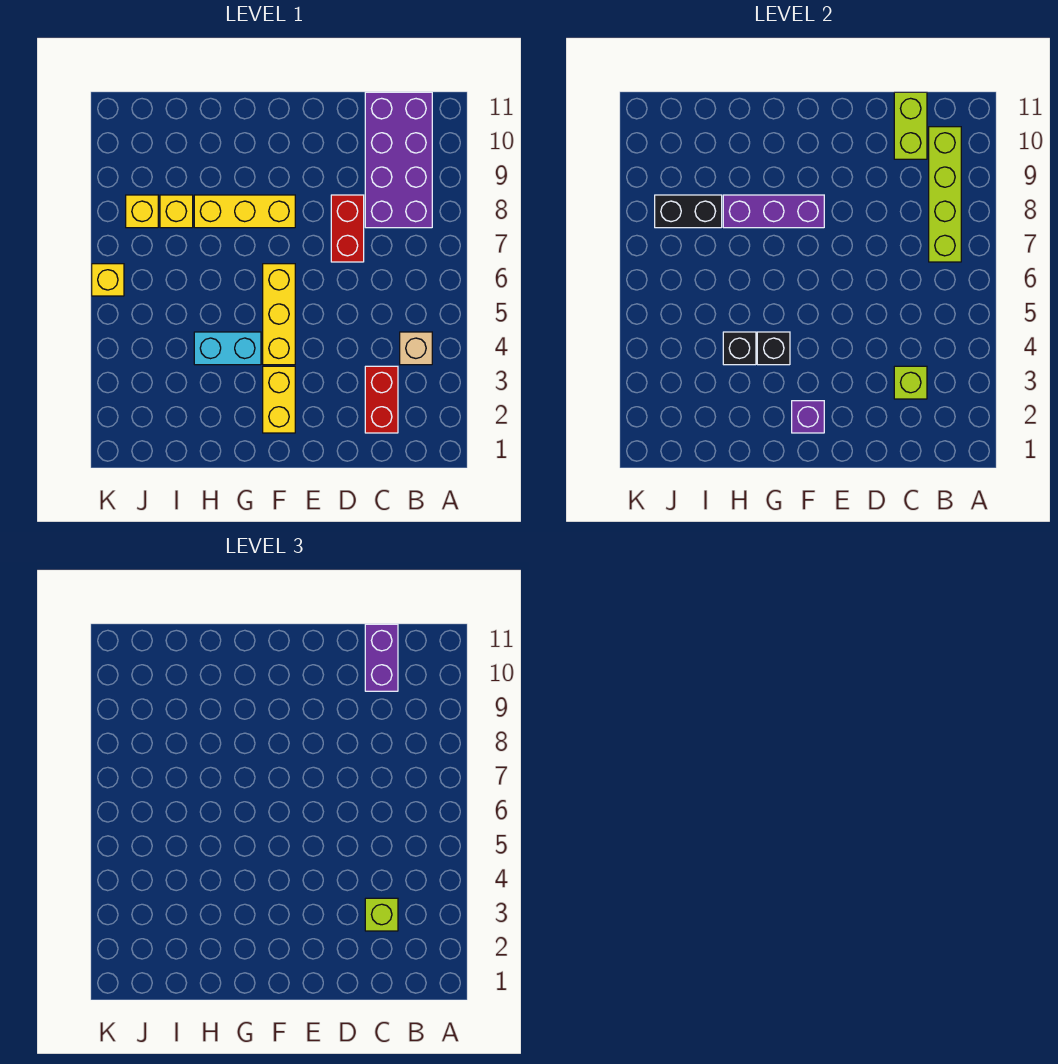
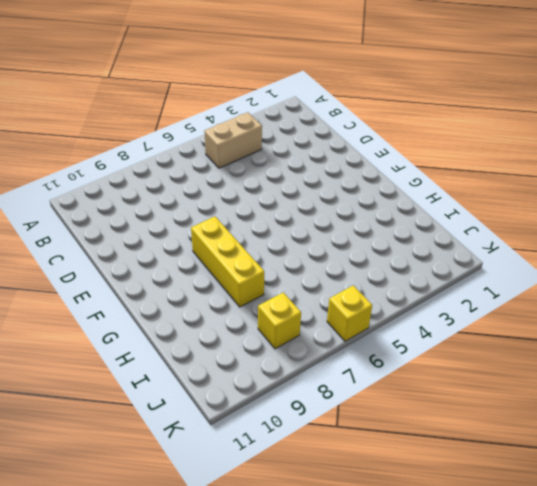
tan 1x2 brick [204,112,262,168] -> tan 1x1 brick [400,332,432,365]
none -> purple 2x4 brick [365,92,432,228]
none -> red 1x2 brick [365,366,398,433]
none -> red 1x2 brick [331,195,364,262]

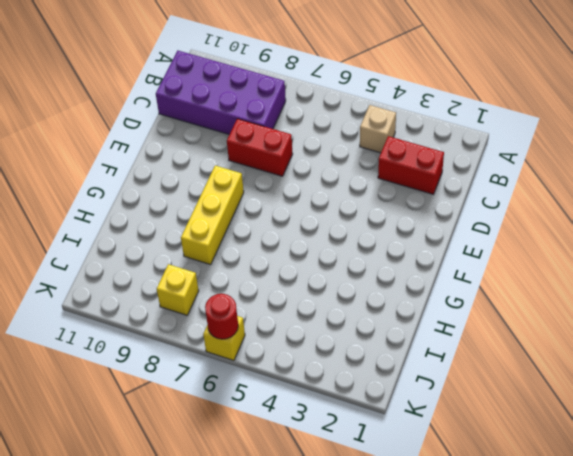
red 1x1 round brick [205,294,238,339] -> none
none -> yellow 1x2 brick [263,366,295,433]
none -> yellow 1x3 brick [263,264,295,365]
none -> cyan 1x2 brick [194,332,261,365]

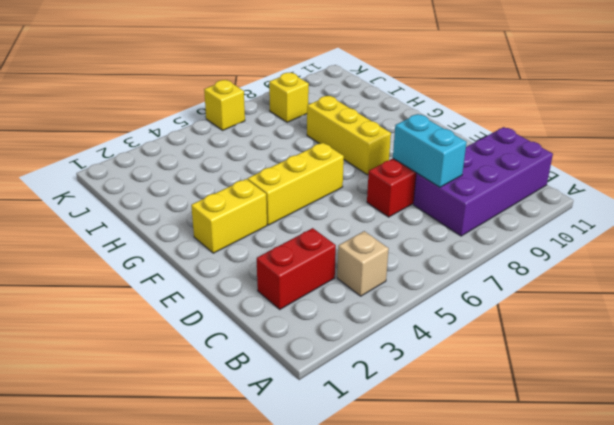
cyan 1x2 brick [393,114,467,187] -> cyan 1x2 brick moved to [194,332,261,365]
none -> yellow 1x1 brick [160,195,193,228]
none -> lime 1x4 brick [929,127,961,262]
none -> lime 1x1 brick [894,366,927,399]

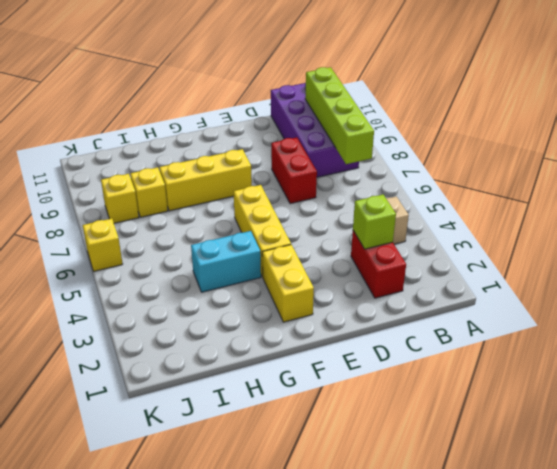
none -> lime 1x2 brick [894,92,927,159]
none -> purple 1x1 brick [792,401,824,433]
none -> purple 1x3 brick [723,195,824,228]

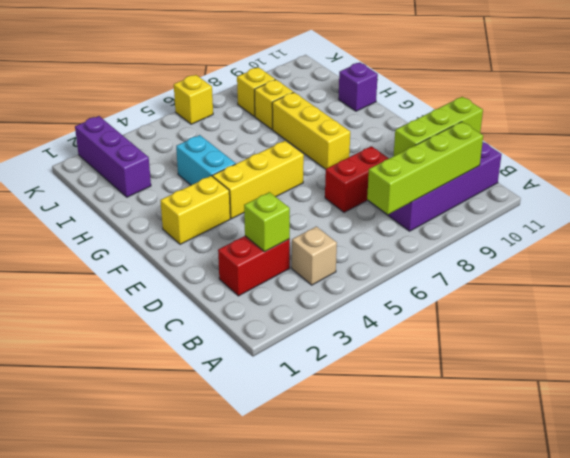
lime 1x3 brick [394,97,483,156] -> lime 1x2 brick [894,92,927,159]
purple 1x1 brick [339,62,378,111] -> purple 1x1 brick moved to [792,401,824,433]
purple 1x3 brick [75,116,151,197] -> purple 1x3 brick moved to [723,195,824,228]
none -> black 1x1 brick [757,332,790,365]
none -> black 1x1 brick [723,332,756,365]
none -> black 1x2 brick [655,195,722,228]

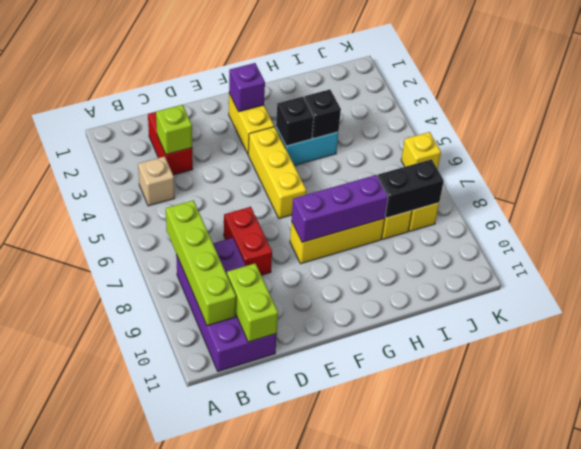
none -> lime 1x1 brick [365,898,398,931]
none -> purple 1x2 brick [365,624,398,691]

